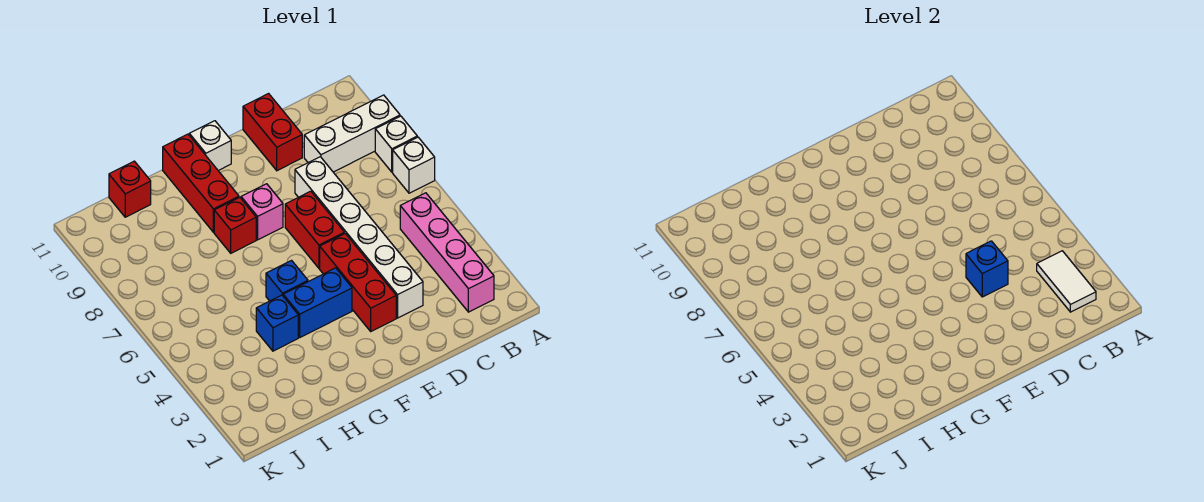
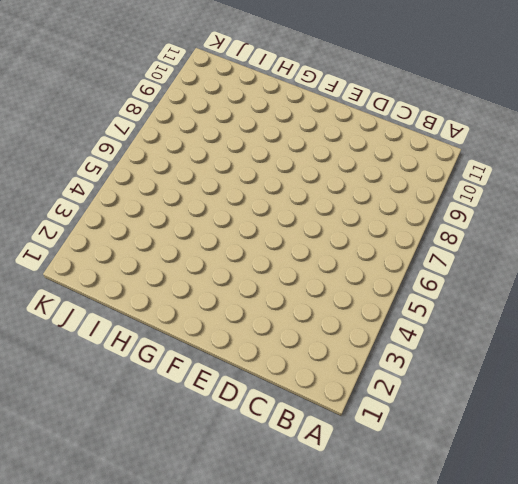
none -> white 1x1 brick [393,137,435,193]
none -> white 1x1 brick [375,116,417,172]
none -> white 1x3 brick [304,95,400,172]

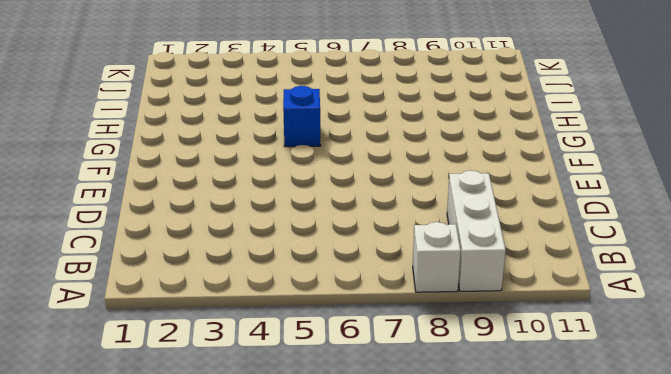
none -> white 1x1 brick [393,137,435,193]
none -> pink 1x4 brick [400,193,494,312]
none -> white 1x6 brick [295,157,423,318]

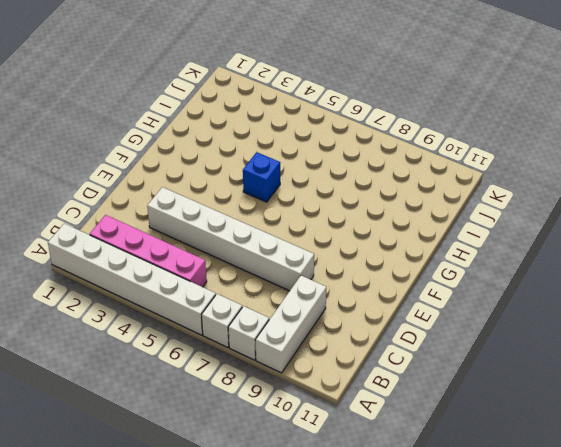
white 1x6 brick [48,223,216,335] -> none
none -> red 1x2 brick [243,94,302,171]
none -> red 1x3 brick [320,234,396,331]
none -> red 1x2 brick [285,191,344,268]

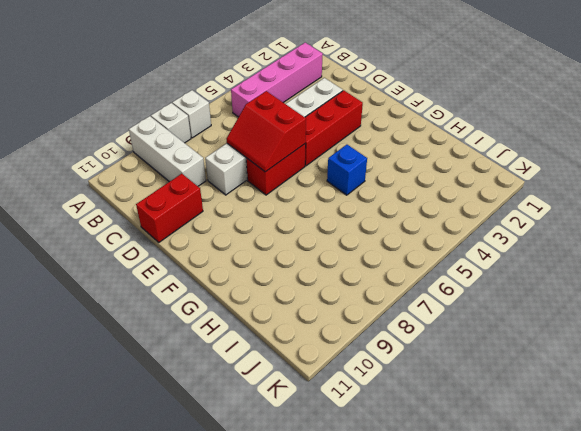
red 2x2 slope [227,91,306,172] -> none
none -> blue 1x2 brick [283,268,352,337]
none -> pink 1x1 brick [241,184,283,240]
none -> white 1x1 brick [189,121,231,171]

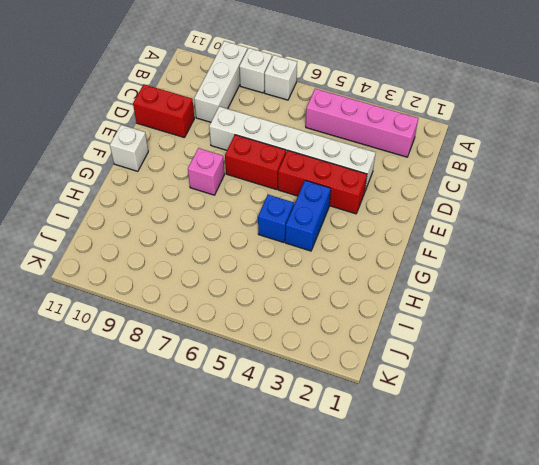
none -> red 1x1 brick [214,197,256,253]
none -> red 1x3 brick [163,134,239,232]
none -> blue 1x1 brick [256,295,298,351]

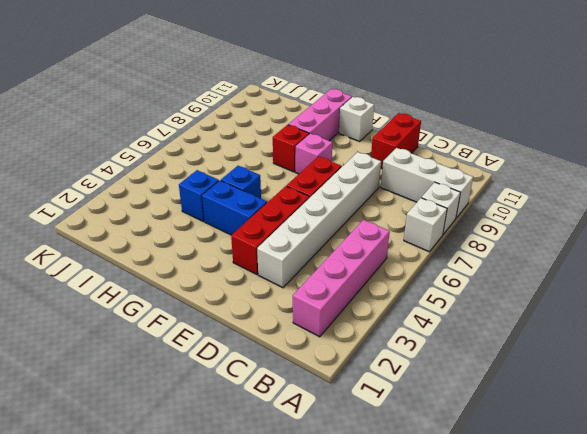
pink 1x3 brick [288,89,352,141] -> red 1x3 brick [163,134,239,232]
none -> red 1x1 brick [109,161,151,217]
none -> white 1x2 tile [1037,251,1096,312]
none -> blue 1x1 brick [966,241,1008,297]

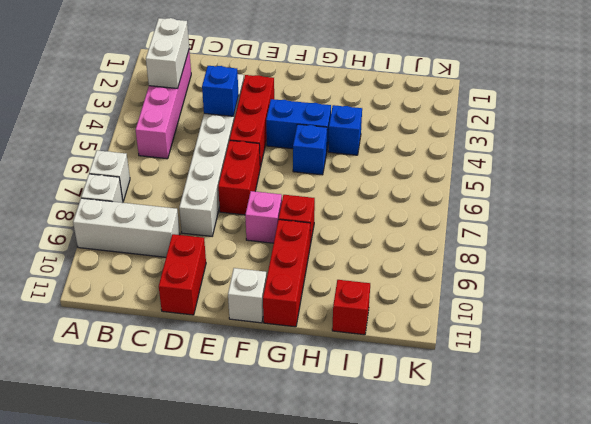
white 1x2 brick [146,18,189,88] -> white 1x2 tile [1037,251,1096,312]

